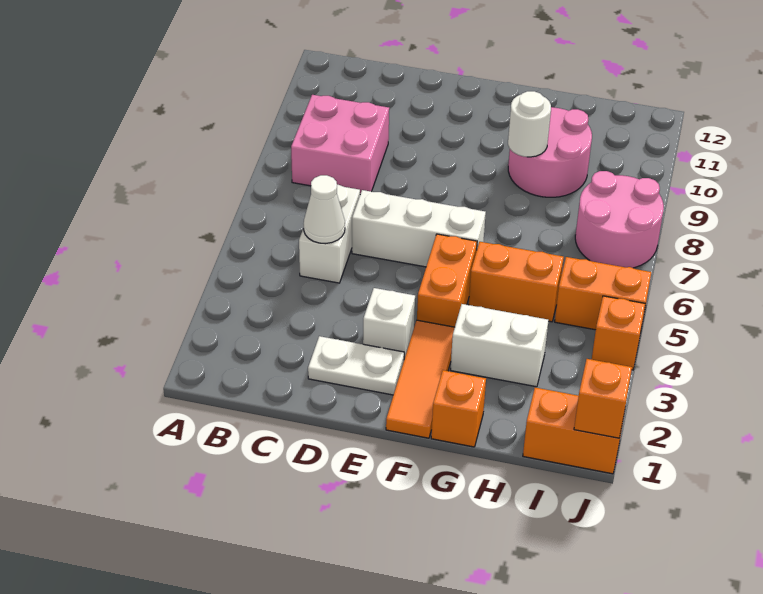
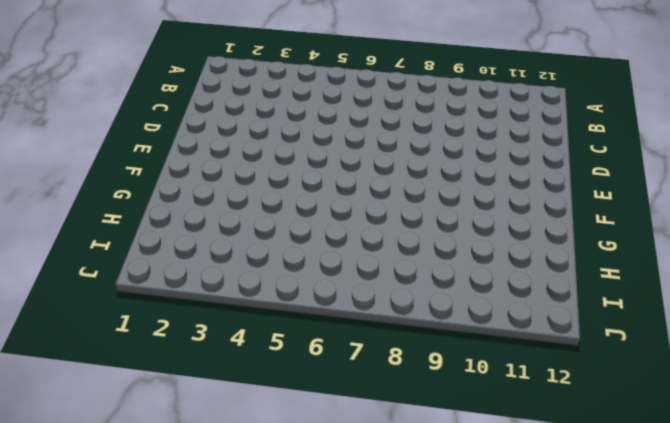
none -> pink 2x2 brick [291,95,389,194]
none -> white 1x2 brick [299,185,360,283]
none -> white 1x2 plate [308,336,404,395]

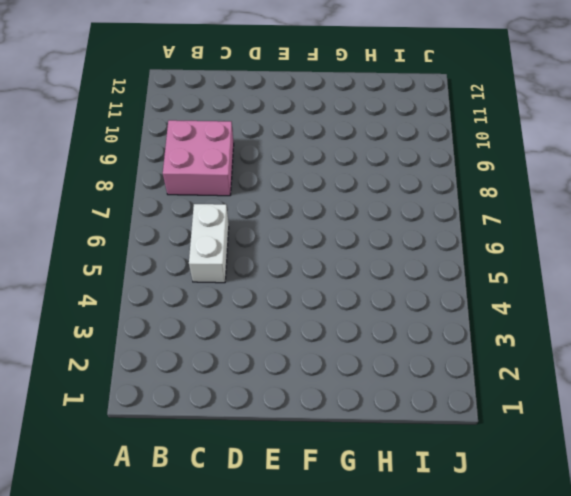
none -> white 1x2 plate [308,336,404,395]
none -> white 1x3 brick [352,190,486,267]
none -> white 1x1 brick [363,288,415,359]

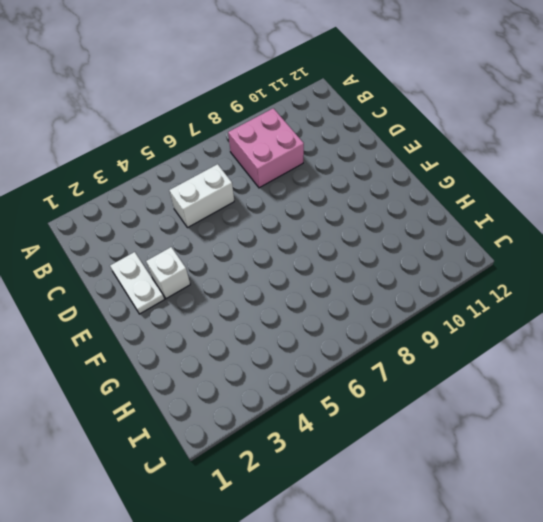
none -> white 1x3 brick [352,190,486,267]
none -> orange 1x3 tile [386,320,455,438]
none -> orange 1x2 brick [417,234,477,327]

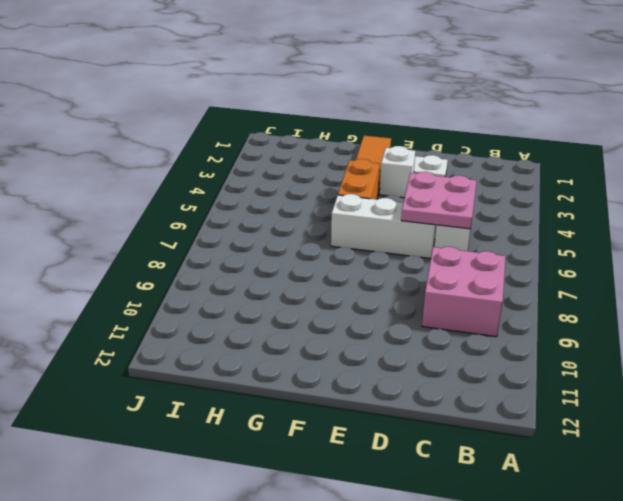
pink 2x2 plate [401,172,477,229] -> white 1x1 cone [304,175,345,244]
none -> orange 1x1 brick [431,370,486,447]
none -> white 1x2 brick [451,304,548,387]
none -> orange 1x2 brick [469,242,564,322]

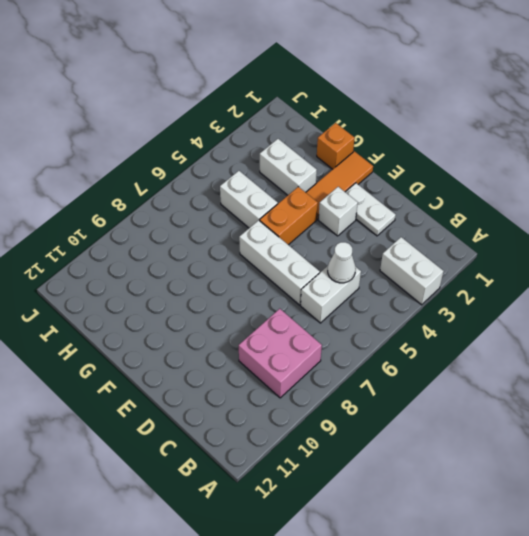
white 1x2 brick [380,237,444,305] -> none
white 1x2 brick [220,171,278,228] -> orange 1x2 brick [469,242,564,322]
none -> pink 2x2 round brick [508,107,592,197]
none -> orange 1x2 brick [523,388,624,474]
none -> orange 1x2 brick [555,257,651,330]

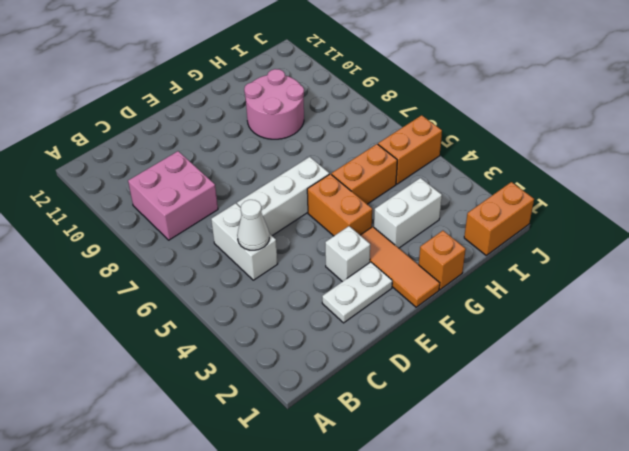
none -> pink 2x2 round brick [575,171,664,268]
none -> orange 1x1 brick [592,296,645,370]
none -> white 1x1 round brick [508,91,551,157]

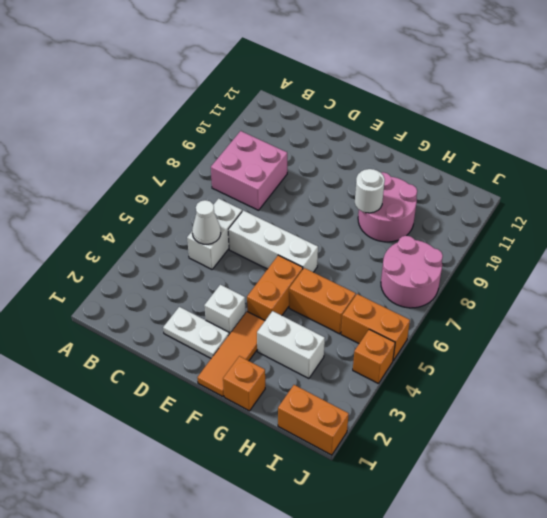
none -> orange 1x1 brick [574,359,632,438]

